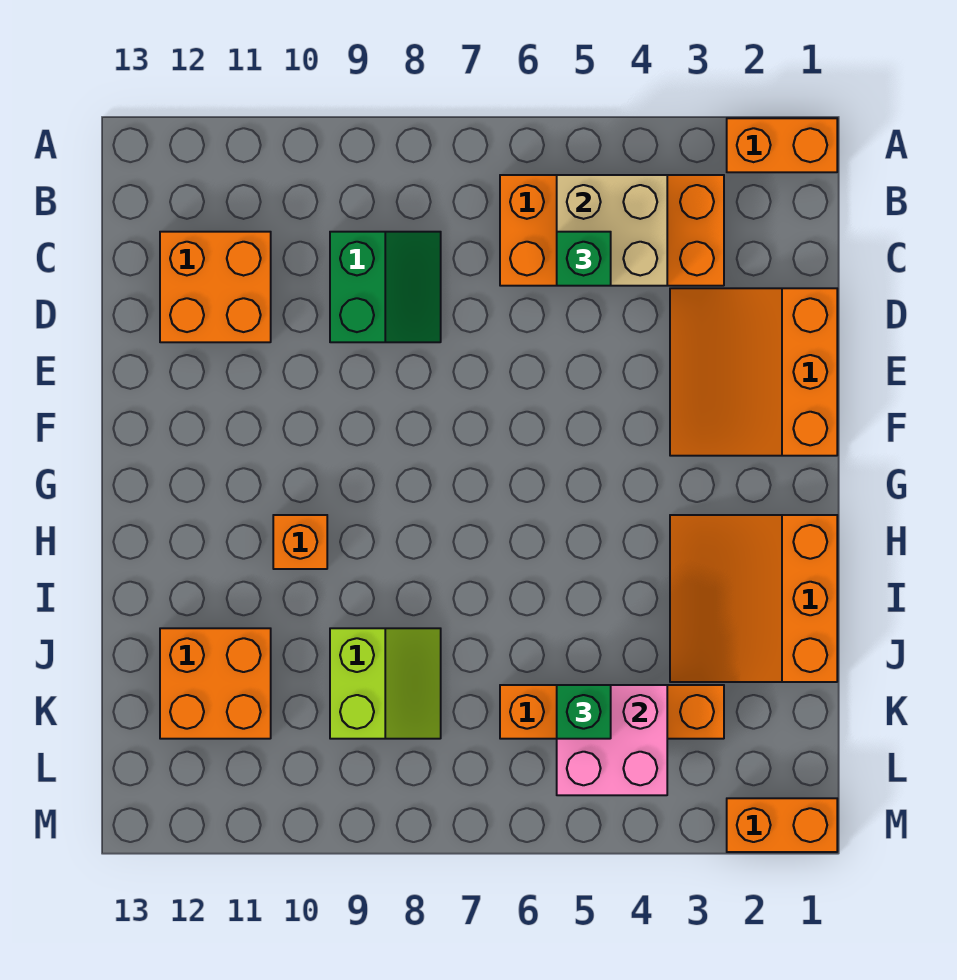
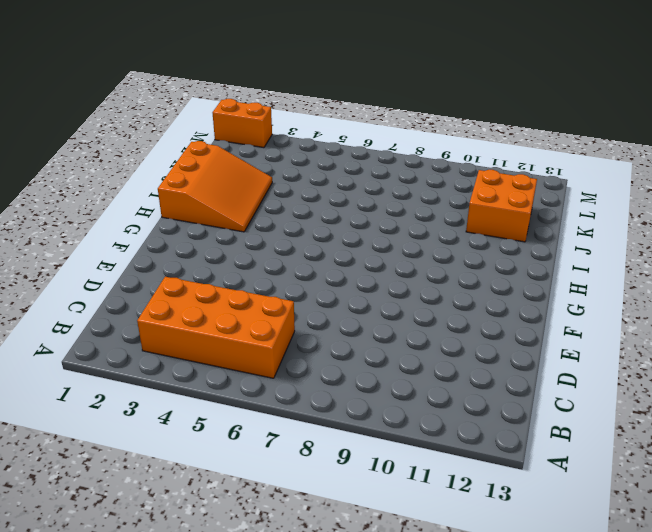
none -> orange 1x2 brick [727,118,837,172]
none -> green 2x2 slope [330,232,441,342]
none -> orange 2x2 brick [160,232,271,342]

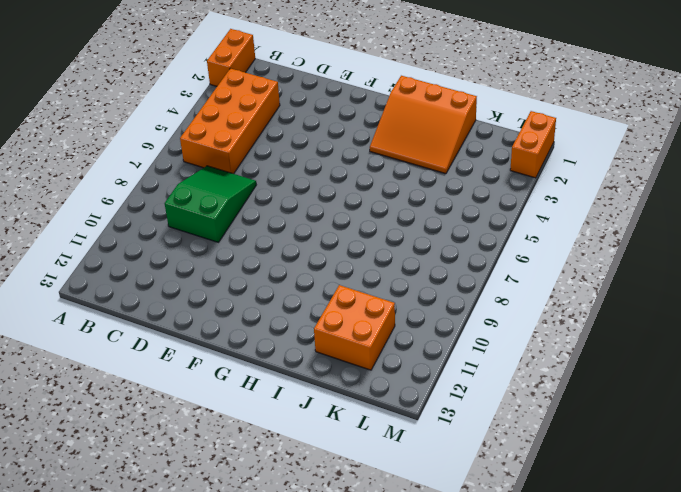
green 2x3 slope [165,166,256,242] -> green 2x2 slope [330,232,441,342]
none -> orange 2x2 brick [160,232,271,342]
none -> orange 3x3 slope [670,288,837,456]
none -> orange 1x1 brick [273,515,327,569]

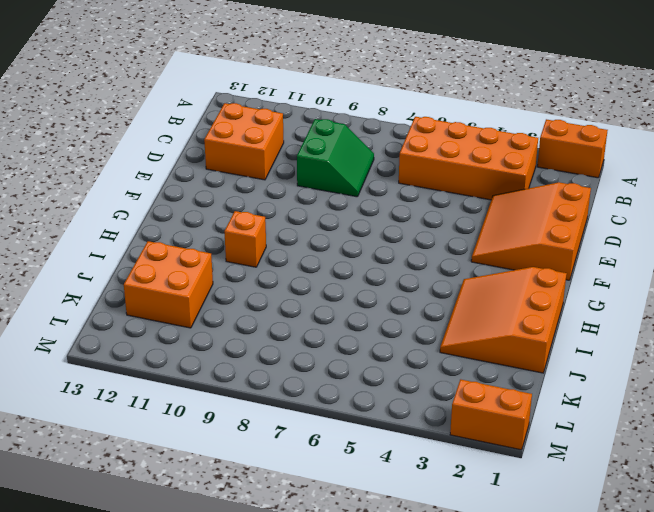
none -> lime 2x2 slope [330,628,441,739]
none -> orange 1x4 brick [500,685,724,739]
none -> tan 2x2 brick [557,175,667,286]

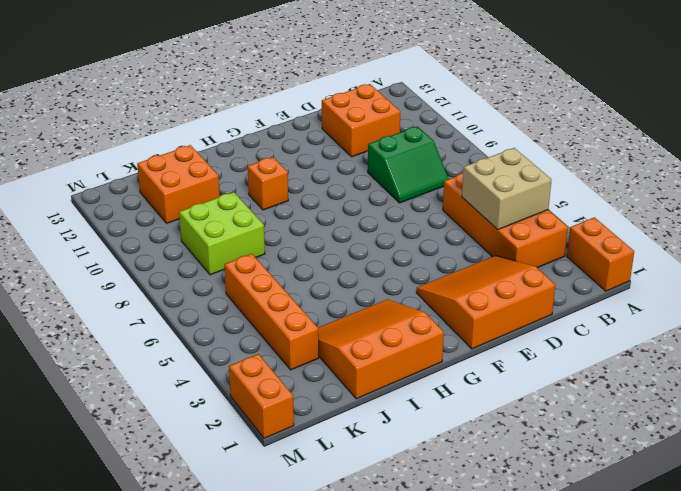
lime 2x2 brick [179,192,265,275] -> lime 2x2 slope [330,628,441,739]
none -> pink 2x2 brick [557,685,667,795]
none -> green 1x1 brick [557,232,611,286]
none -> green 1x1 brick [557,685,611,739]

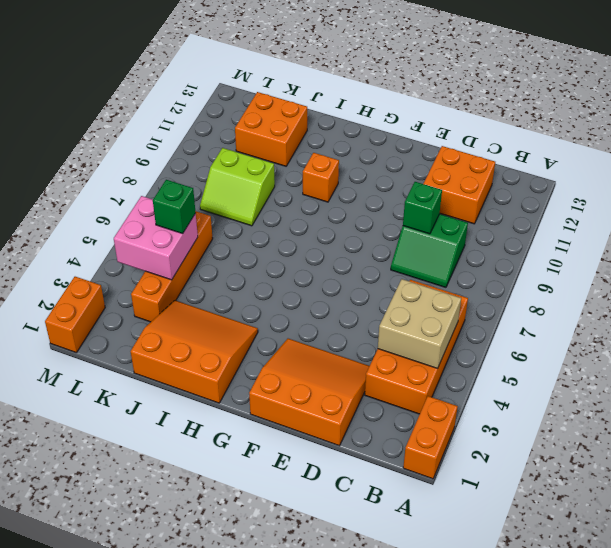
green 1x1 brick [403,182,442,234] -> green 1x1 brick moved to [557,232,611,286]

